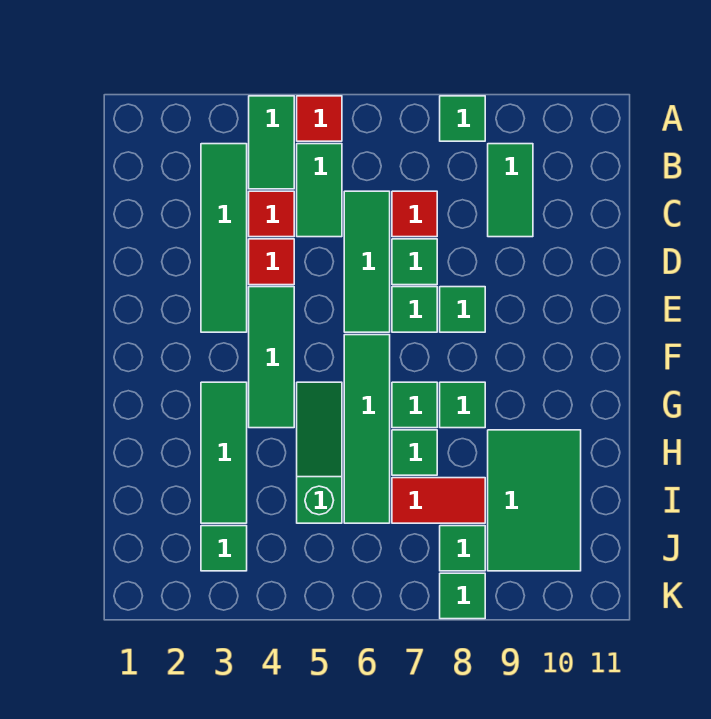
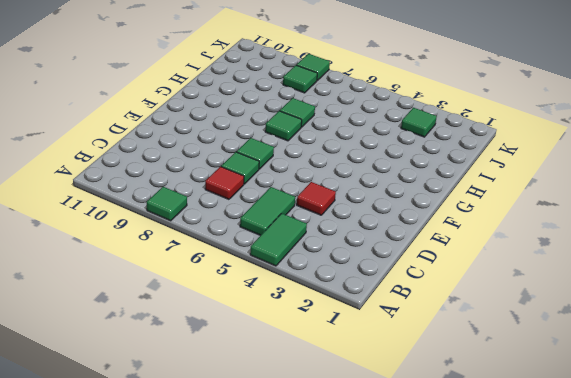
none -> red 1x1 tile [297,96,342,141]
none -> green 1x4 tile [201,144,247,332]
none -> green 1x2 tile [488,144,533,237]

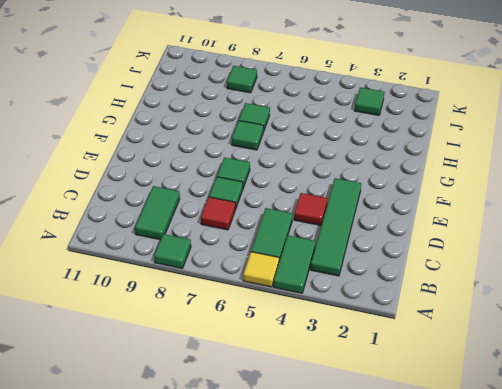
yellow 1x1 tile [243,252,279,287] -> red 1x1 tile [297,96,342,141]
none -> red 1x1 tile [249,191,294,237]
none -> green 1x3 tile [344,191,390,332]
none -> green 1x3 tile [249,287,294,428]

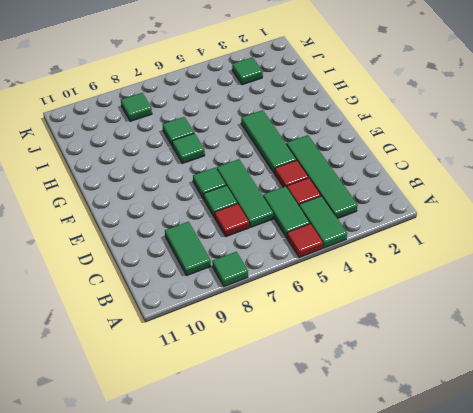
none -> green 1x1 tile [440,287,485,332]
none -> green 1x4 tile [344,335,390,523]
none -> green 1x3 tile [201,382,247,523]

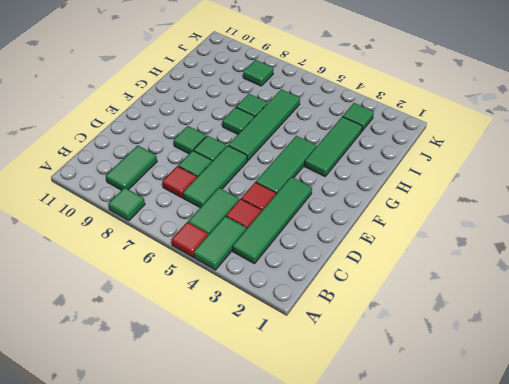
none -> green 1x3 slope [297,382,342,523]
none -> green 1x1 tile [440,382,485,428]
none -> green 2x3 tile [488,430,581,571]

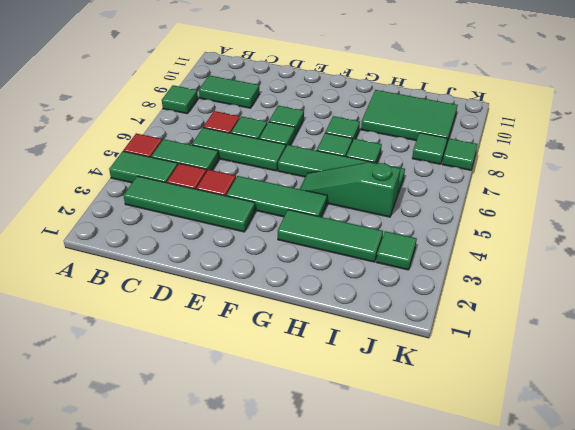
none -> red 1x2 tile [392,478,485,523]

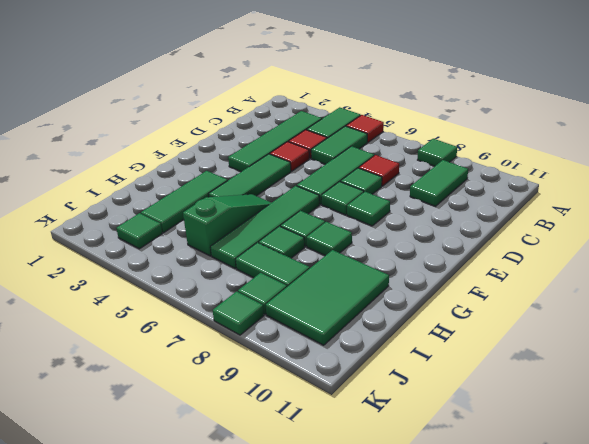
green 1x2 tile [236,243,310,287] -> red 1x2 tile [392,478,485,523]

